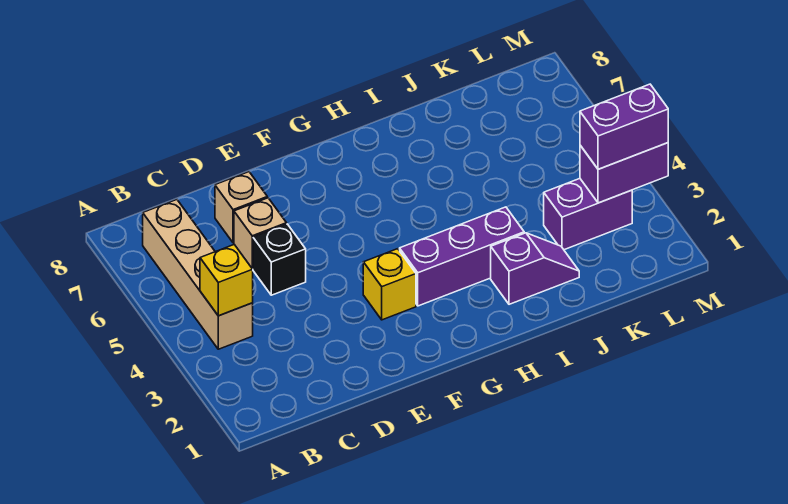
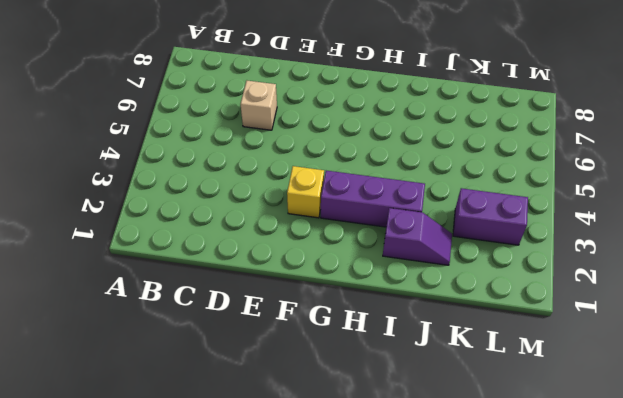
none -> tan 1x4 brick [143,200,253,349]
none -> black 1x1 brick [253,224,306,295]

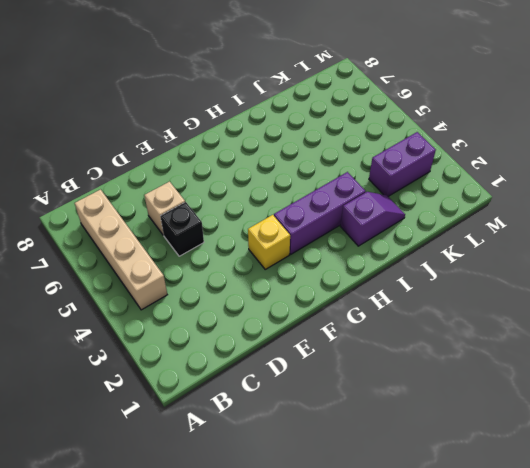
none -> tan 1x1 brick [215,172,267,243]
none -> yellow 1x1 brick [200,245,253,316]

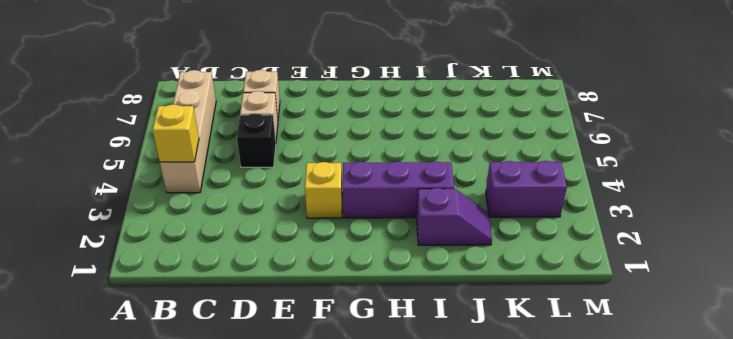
none -> purple 1x2 brick [580,143,668,203]
none -> purple 1x2 brick [580,84,668,169]

